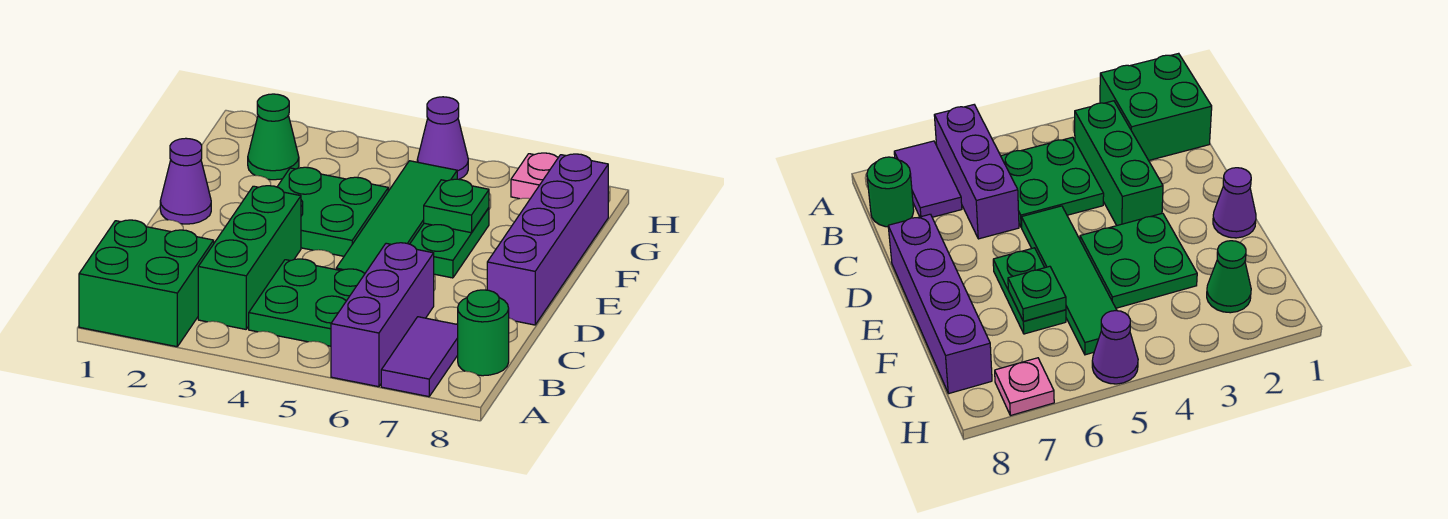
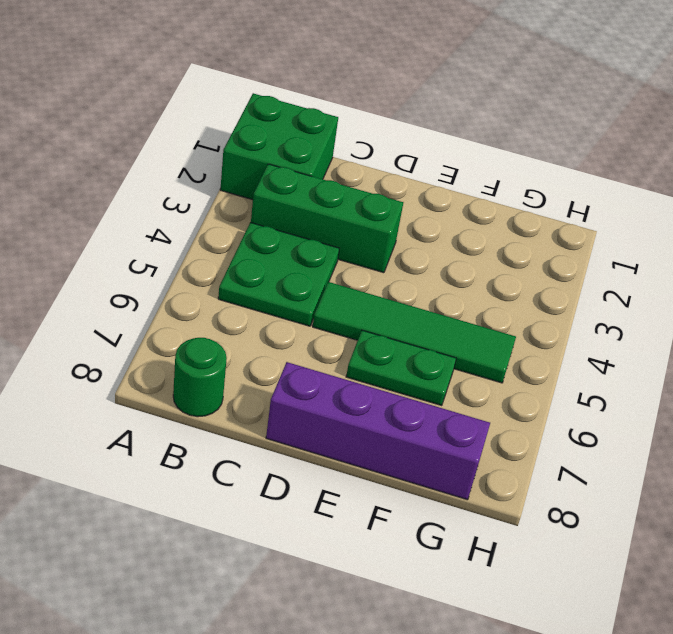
none -> purple 1x3 brick [331,243,434,387]
none -> purple 1x2 tile [381,317,458,397]
none -> purple 1x1 cone [160,138,211,224]

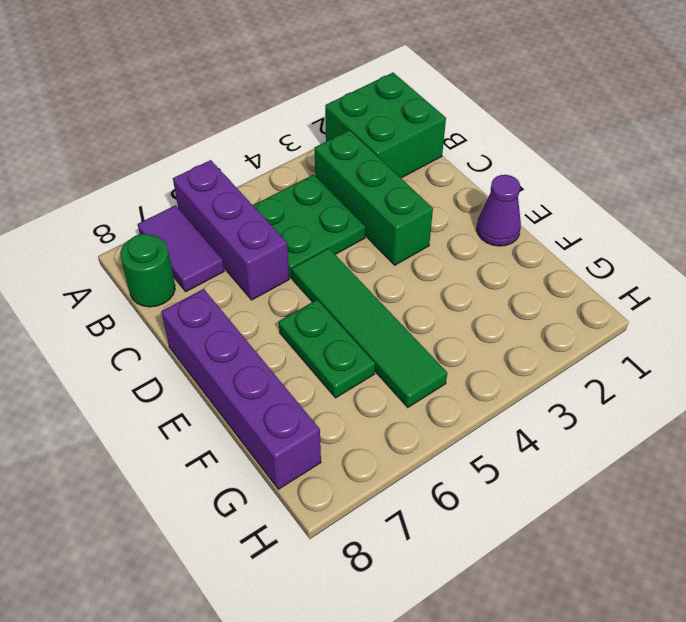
none -> green 2x2 plate [277,167,388,256]
none -> green 1x1 cone [248,94,299,180]
none -> purple 1x1 cone [417,97,468,179]

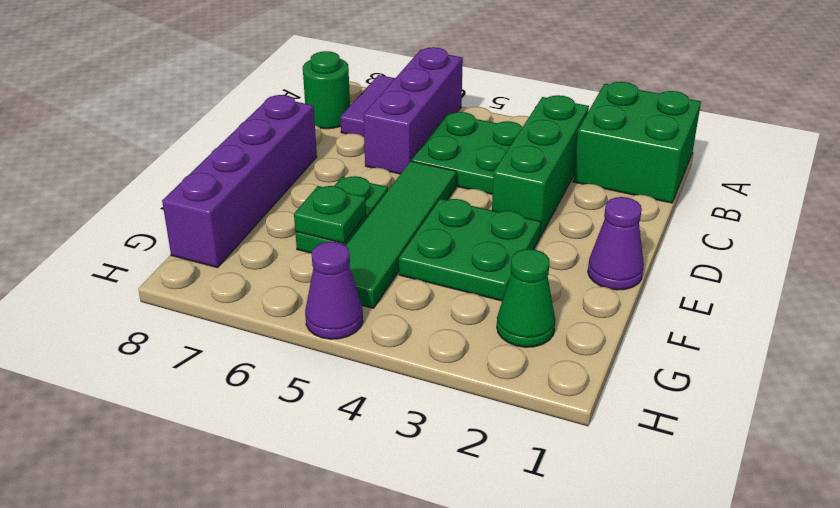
none -> pink 1x1 plate [511,153,558,199]

